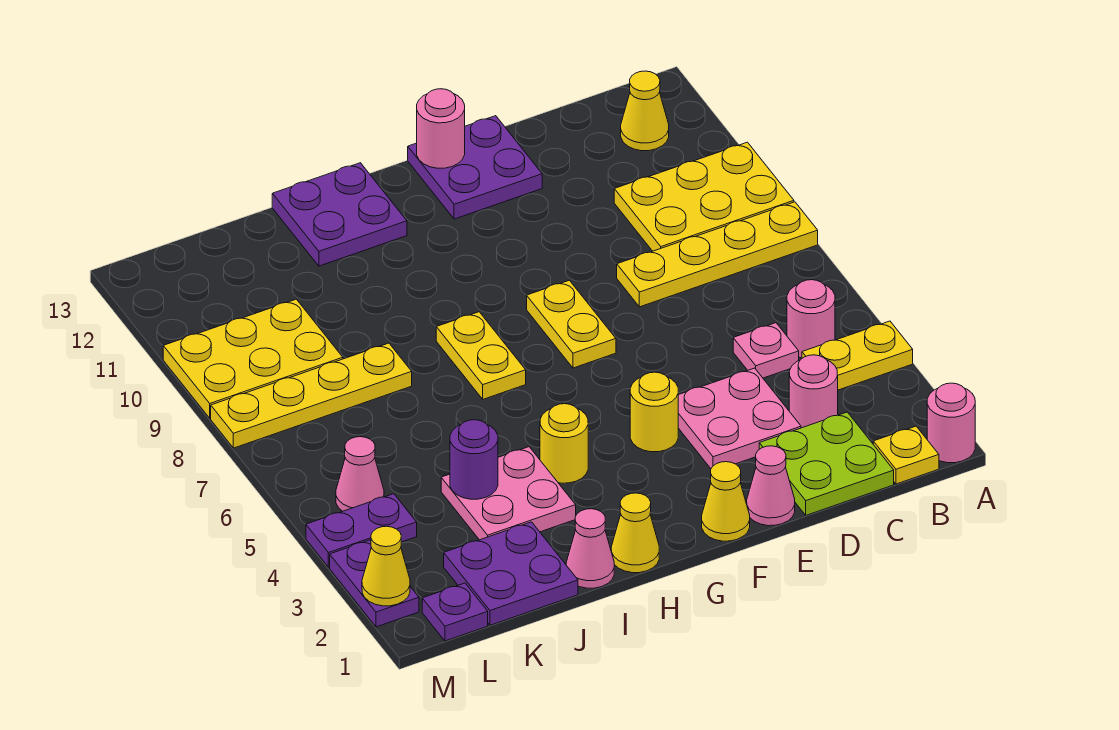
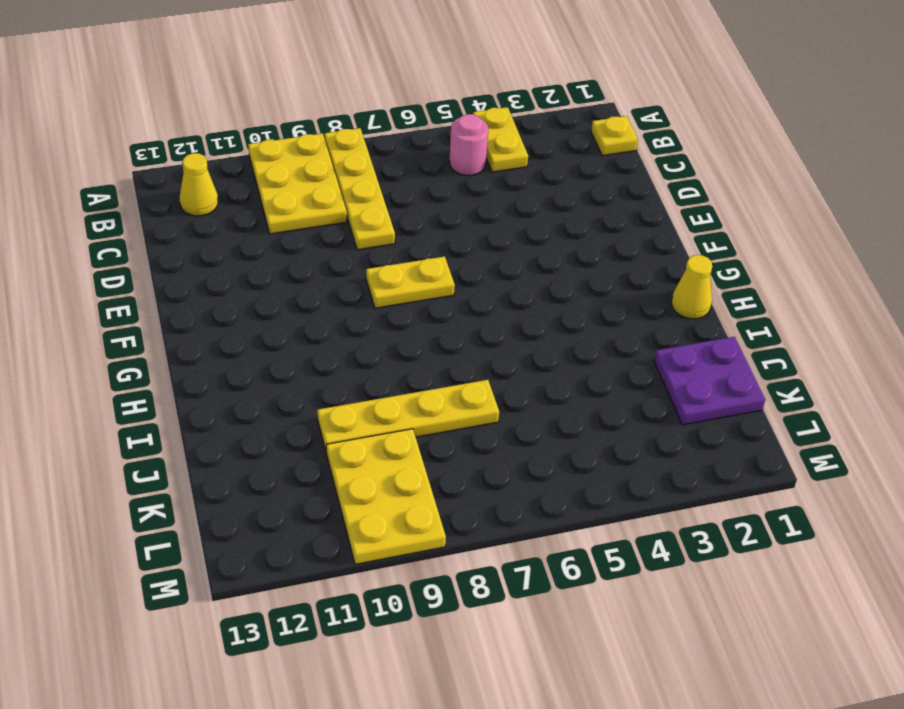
yellow 1x4 plate [317,380,499,453] -> yellow 1x4 plate turned to [211,343,412,448]
none -> pink 1x1 round brick [927,383,975,463]
none -> lime 2x2 plate [759,412,894,515]
none -> pink 1x1 round brick [789,355,838,428]
none -> pink 1x1 plate [733,323,799,378]

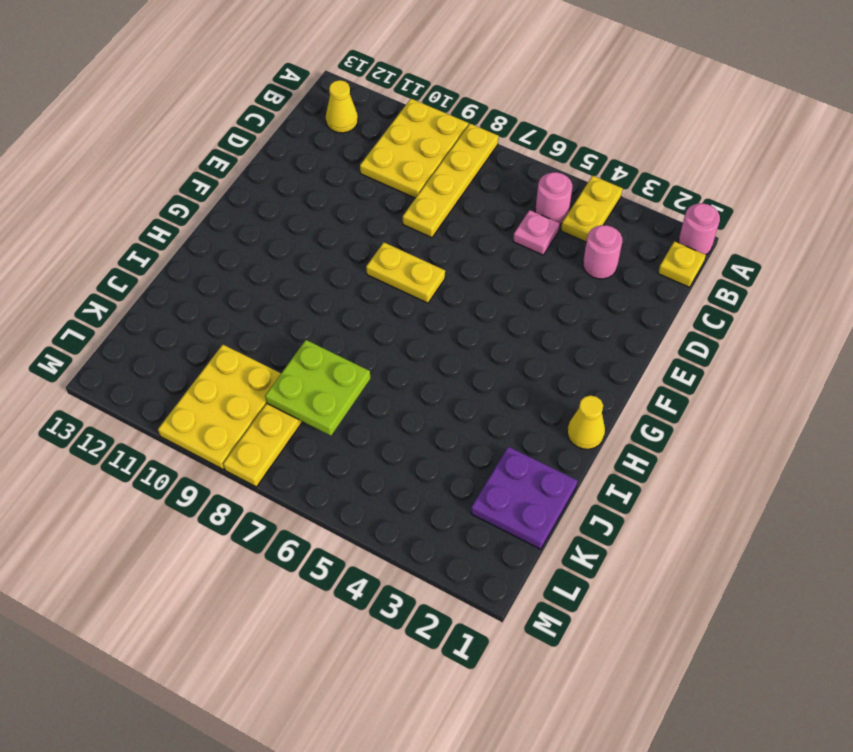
lime 2x2 plate [265,340,370,436] -> lime 2x2 plate moved to [759,412,894,515]
none -> pink 2x2 plate [678,368,801,468]
none -> pink 1x1 cone [747,446,795,526]
none -> purple 2x2 plate [408,116,542,219]
none -> yellow 1x1 cone [702,462,750,541]

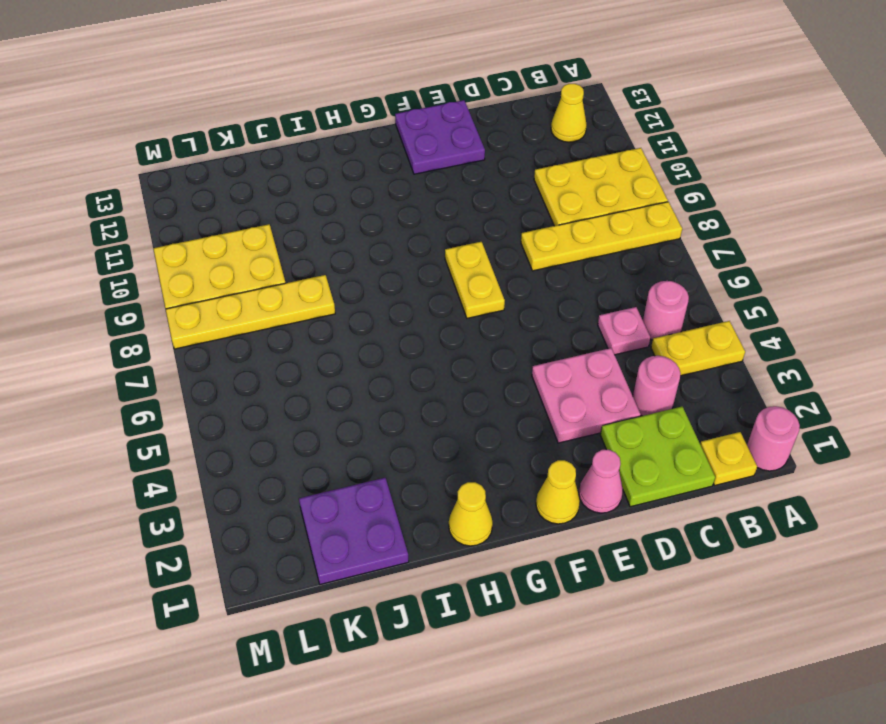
none -> yellow 1x1 round brick [630,372,678,452]
none -> yellow 1x1 round brick [540,404,588,483]
none -> yellow 1x2 plate [436,312,526,399]
none -> purple 2x2 plate [272,163,407,266]

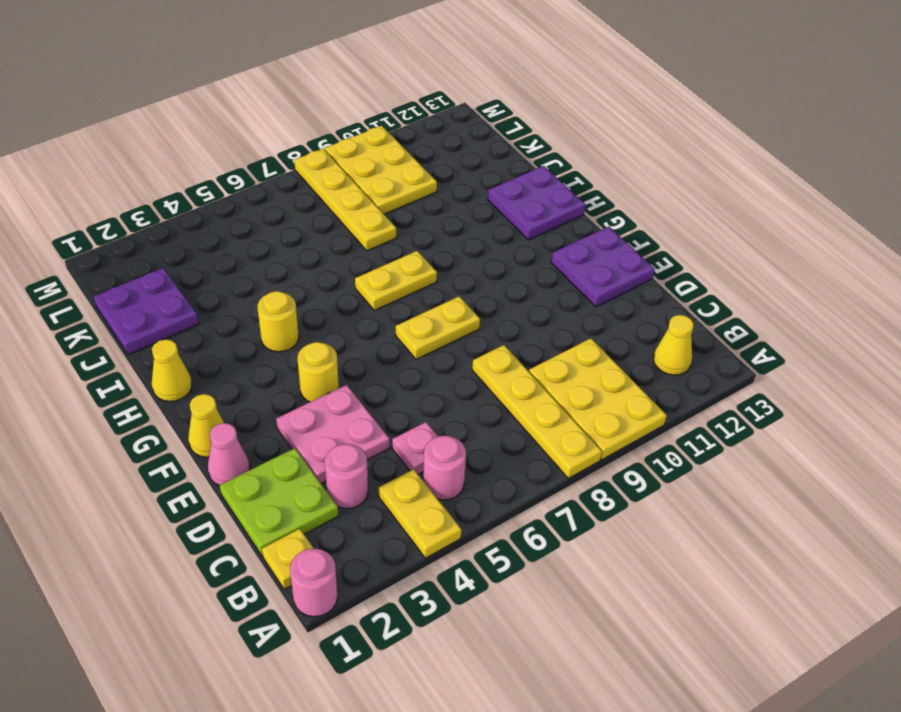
none -> pink 1x1 cone [566,509,614,588]
none -> pink 2x2 plate [441,447,576,540]
none -> purple 1x1 plate [422,583,488,641]
none -> purple 1x2 plate [306,494,417,567]

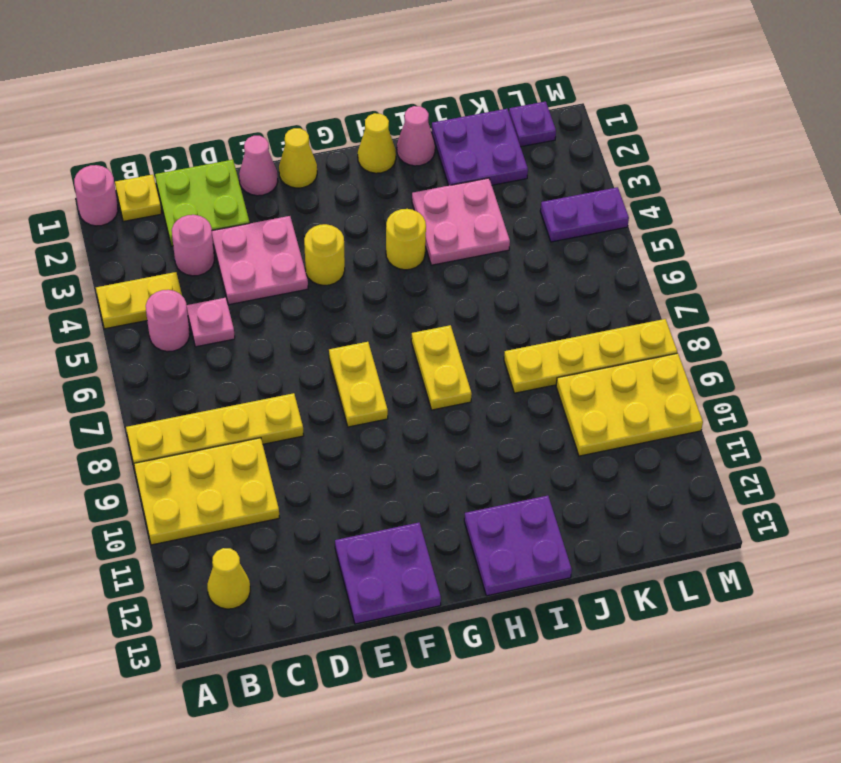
none -> pink 1x1 cone [336,437,384,511]
none -> purple 1x2 plate [330,540,419,627]
none -> pink 1x1 round brick [417,89,465,168]
none -> purple 1x1 round brick [450,420,498,499]

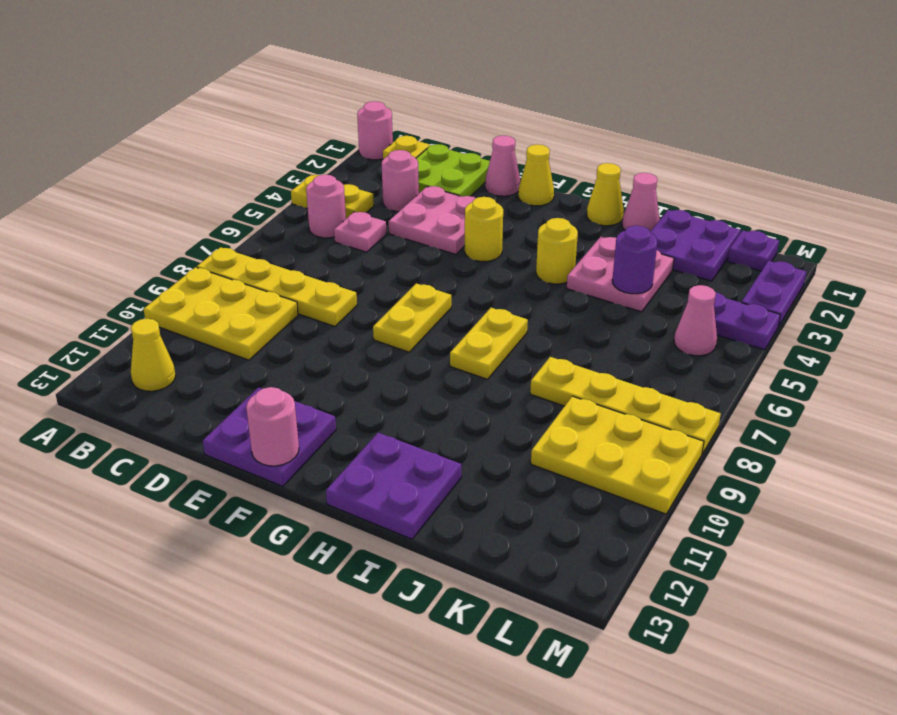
none -> yellow 1x1 cone [362,526,410,606]

